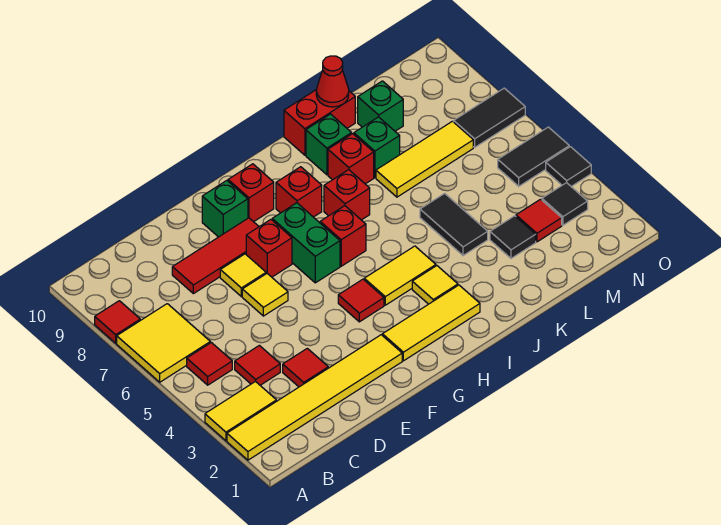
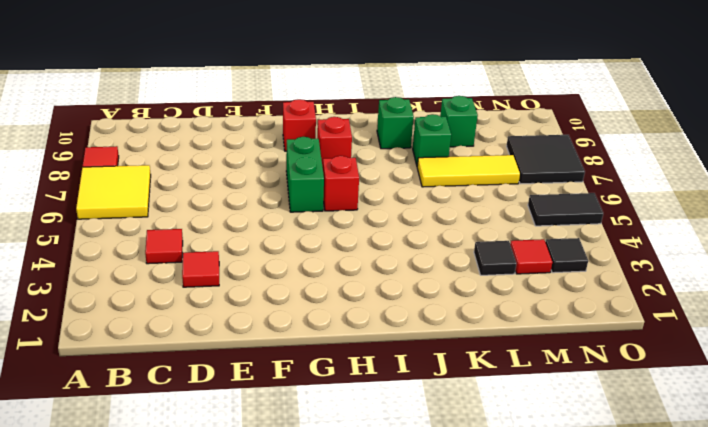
black 2x2 tile [506,135,585,184] -> black 1x2 tile [454,88,525,147]
none -> yellow 1x6 tile [227,335,402,460]
none -> yellow 1x2 tile [205,381,276,441]
none -> red 1x1 tile [187,343,232,385]
none -> red 1x3 tile [172,218,259,294]

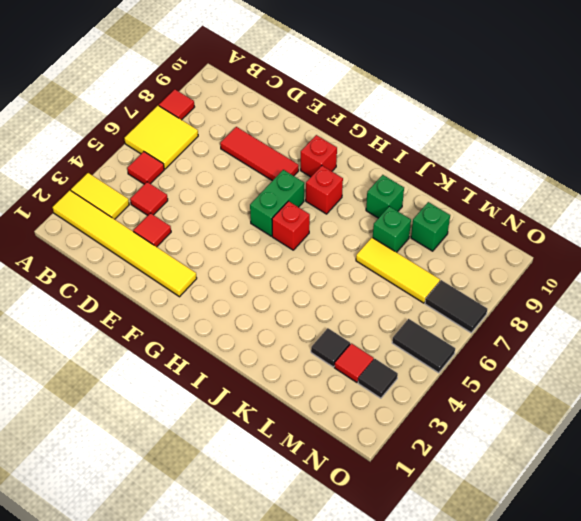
none -> yellow 1x1 tile [242,274,288,316]
none -> yellow 1x1 tile [220,254,266,296]
none -> red 1x1 brick [246,220,292,277]
none -> green 1x1 brick [202,181,248,237]

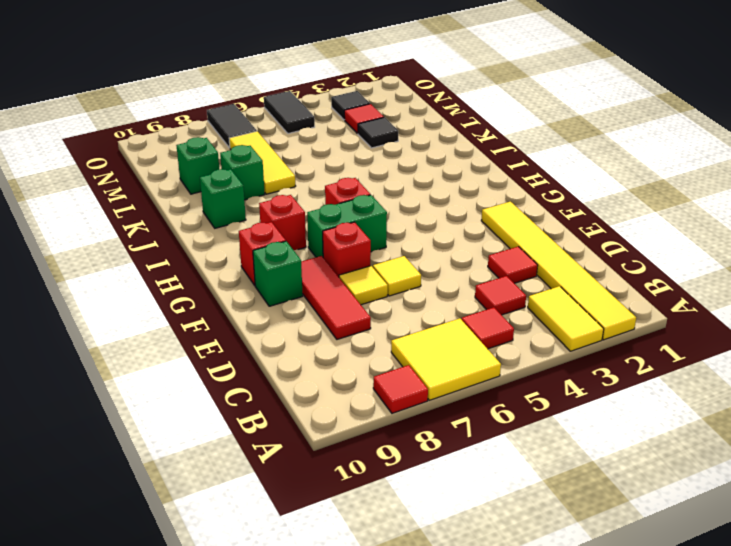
none -> yellow 1x3 tile [382,285,480,361]
none -> red 1x1 tile [338,279,384,322]
none -> yellow 1x2 tile [364,246,436,305]
none -> yellow 1x1 tile [412,266,458,304]

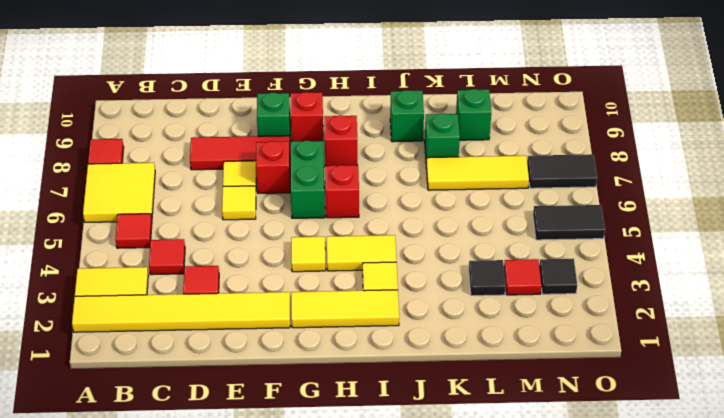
yellow 1x1 tile [291,237,326,272] -> red 1x1 tile [338,279,384,322]
none -> red 1x1 brick [324,170,370,220]
none -> red 1x1 brick [328,134,374,184]
none -> red 1x2 brick [284,89,355,155]
none -> black 1x2 tile [420,193,488,256]

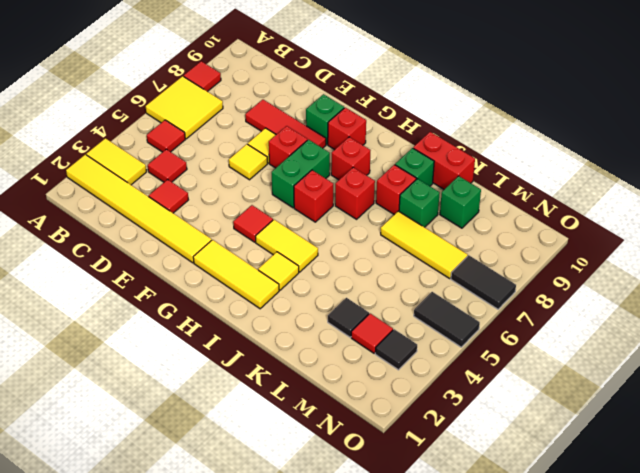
none -> black 1x2 tile [420,193,488,256]
none -> black 1x1 tile [546,147,591,186]
none -> red 1x1 cone [316,56,349,107]

